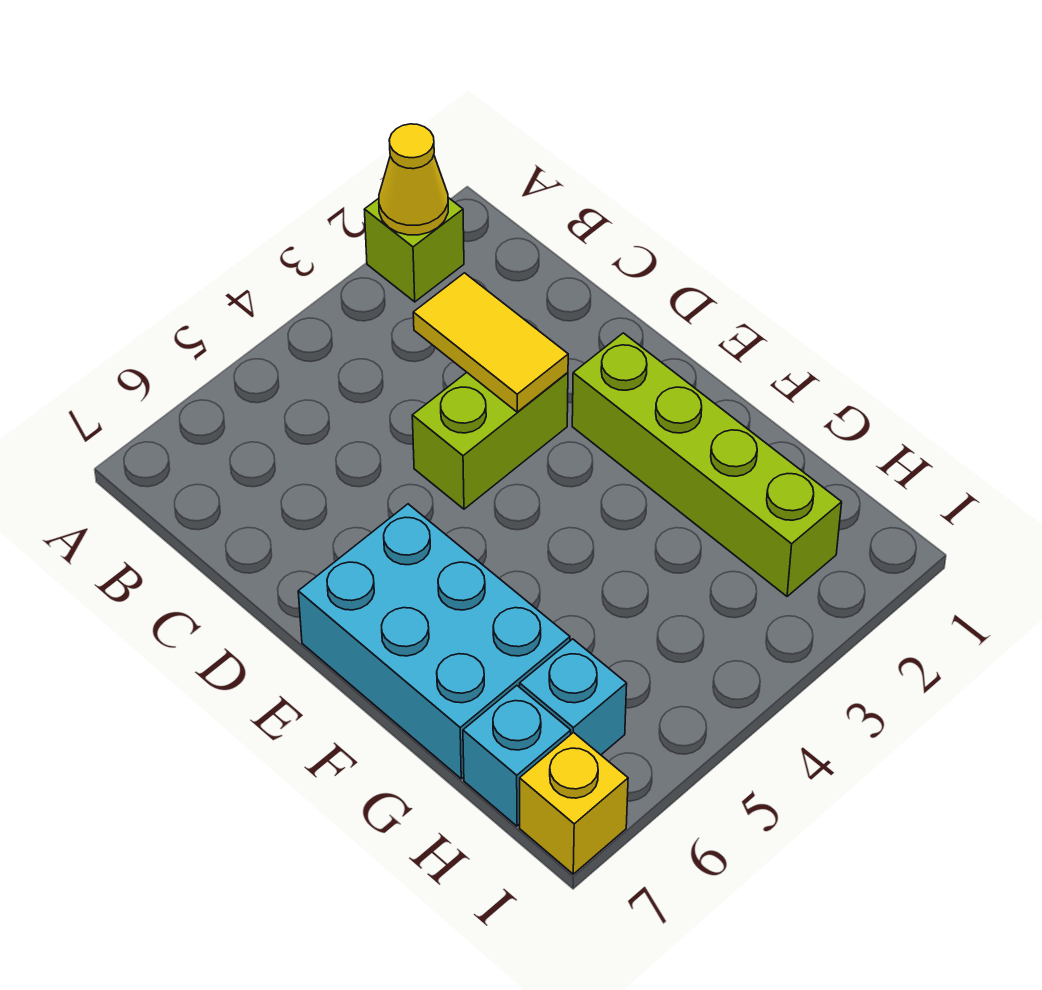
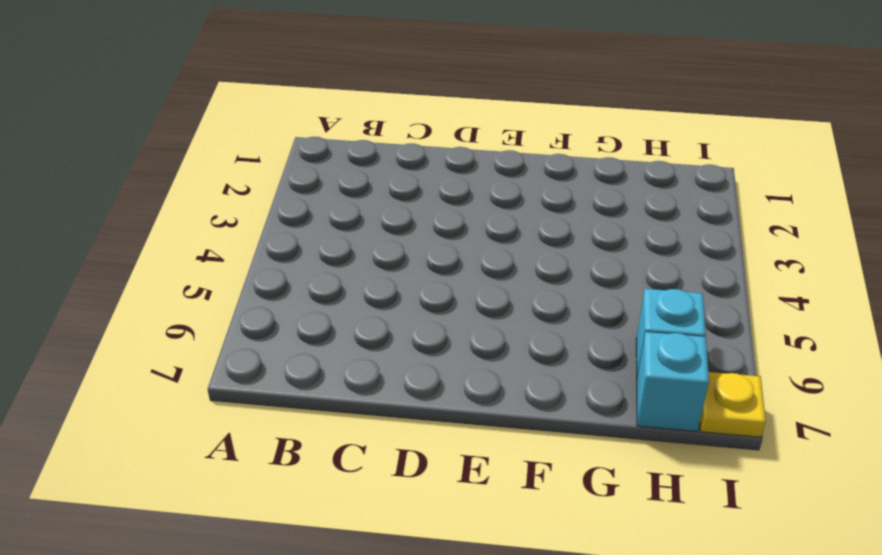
yellow 1x1 plate [700,372,766,437] -> yellow 1x1 brick [520,732,628,874]
none -> lime 1x1 brick [364,198,464,302]
none -> lime 1x2 brick [412,372,568,509]

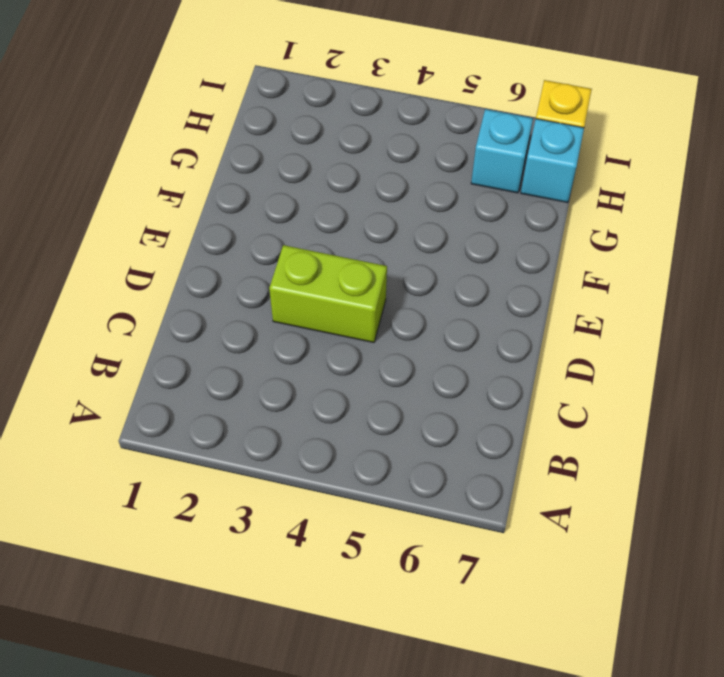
none -> lime 1x1 brick [364,198,464,302]
none -> lime 1x4 brick [572,333,842,596]

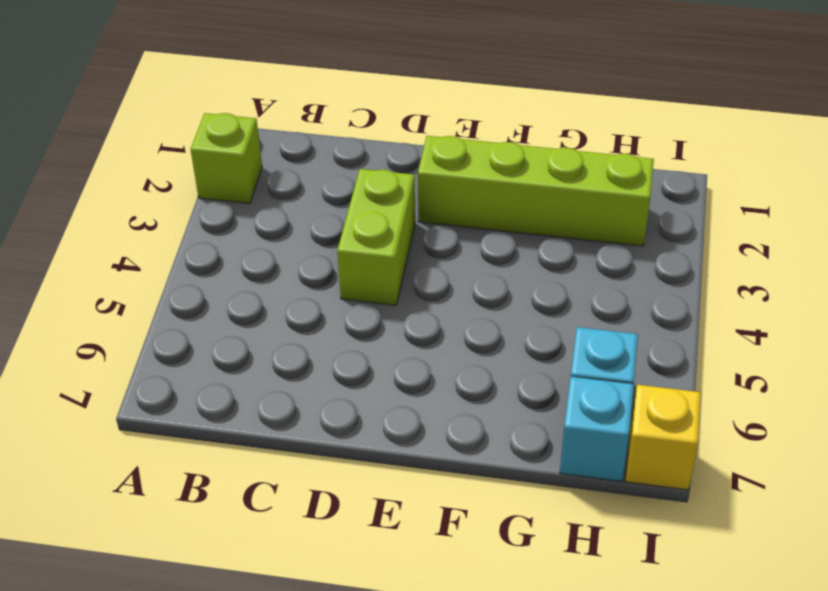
none -> cyan 2x3 brick [298,504,570,779]
none -> yellow 1x1 cone [379,124,448,235]

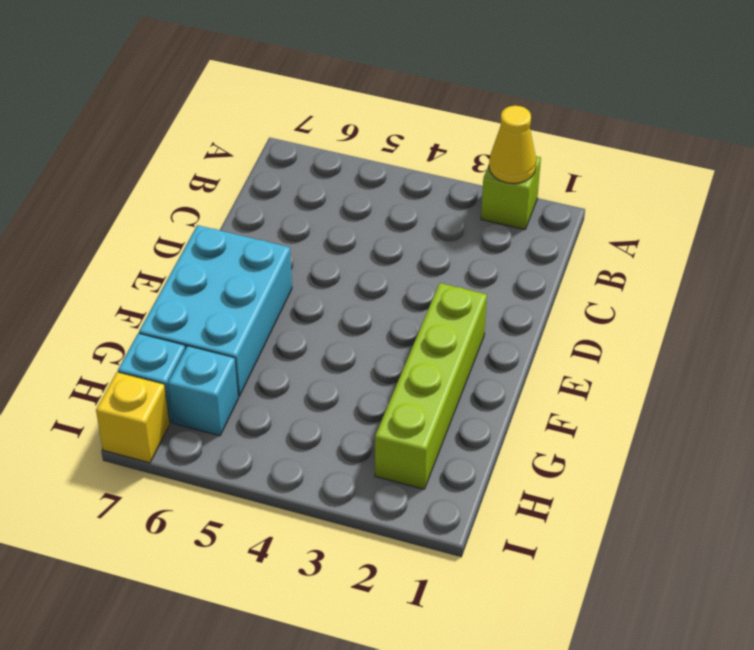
none -> lime 1x2 brick [412,372,568,509]
none -> yellow 1x2 tile [413,273,568,412]

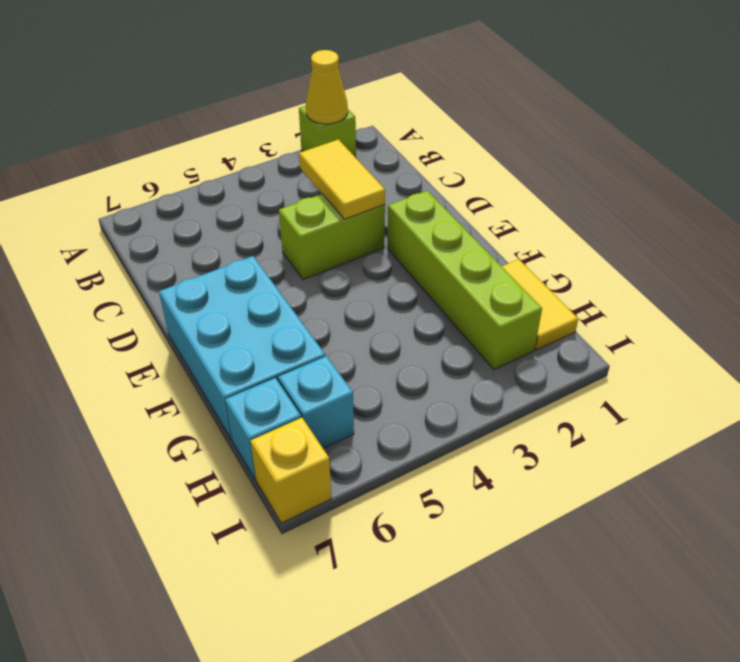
yellow 1x2 tile [502,259,578,350] -> none

